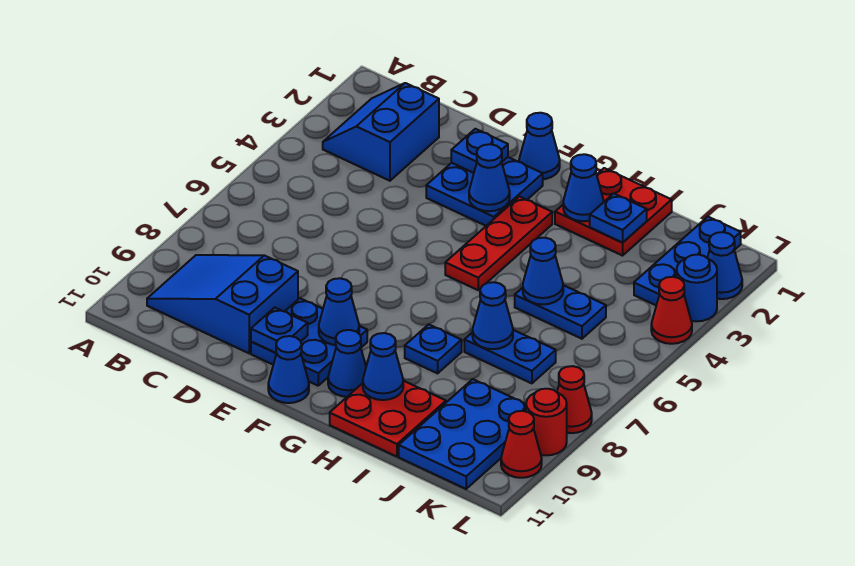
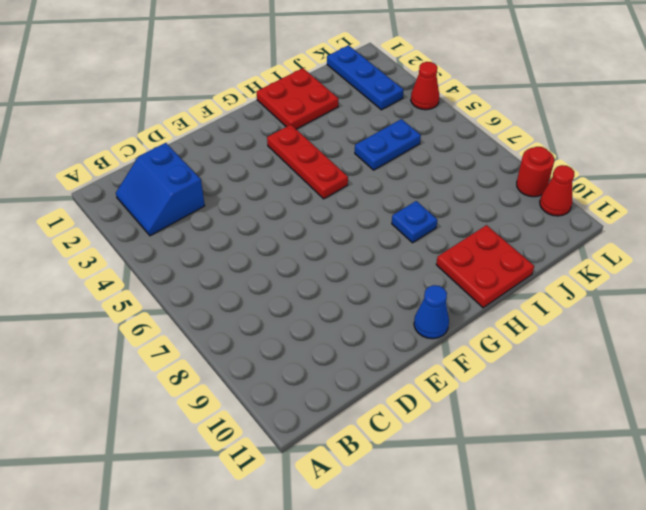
none -> blue 2x3 slope [147,255,298,353]
none -> blue 2x2 plate [426,157,543,226]
none -> blue 2x2 plate [251,298,367,386]
none -> blue 1x1 cone [519,113,560,179]

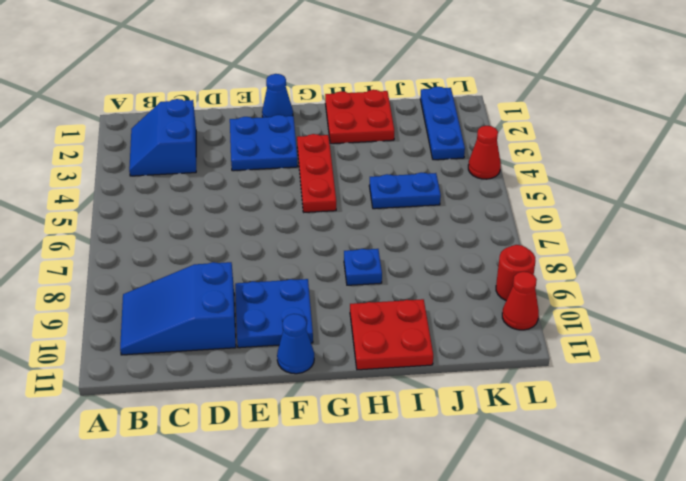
none -> blue 1x1 cone [328,330,366,397]
none -> blue 1x2 plate [464,330,556,383]
none -> blue 2x3 plate [399,379,526,489]
none -> blue 1x1 cone [707,232,742,299]

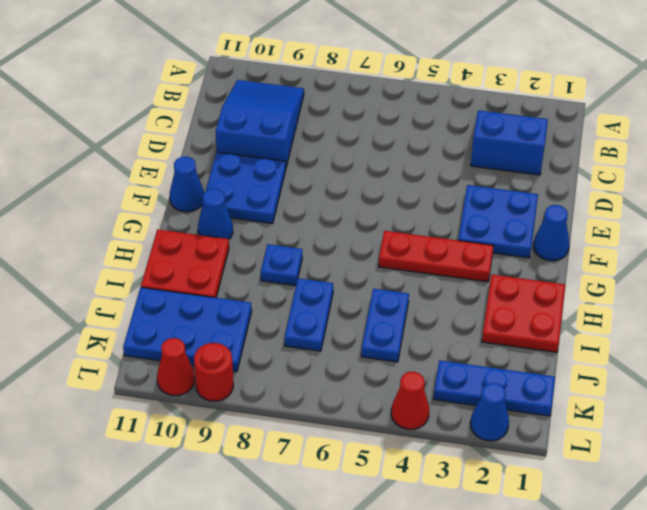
none -> blue 1x1 round brick [676,255,717,321]
none -> red 1x1 cone [557,366,592,433]
none -> blue 1x1 plate [451,129,508,173]
none -> blue 1x1 plate [251,308,308,353]

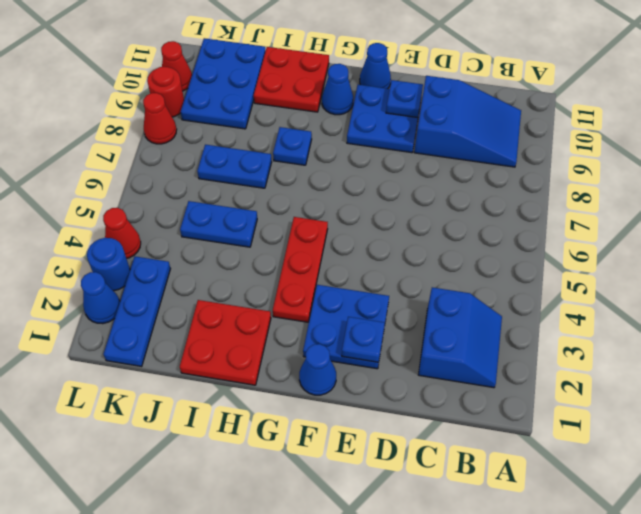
none -> blue 1x1 cone [469,144,510,211]
none -> blue 1x1 cone [319,278,359,345]
none -> blue 1x1 cone [563,154,604,221]
none -> blue 1x1 cone [363,333,403,400]

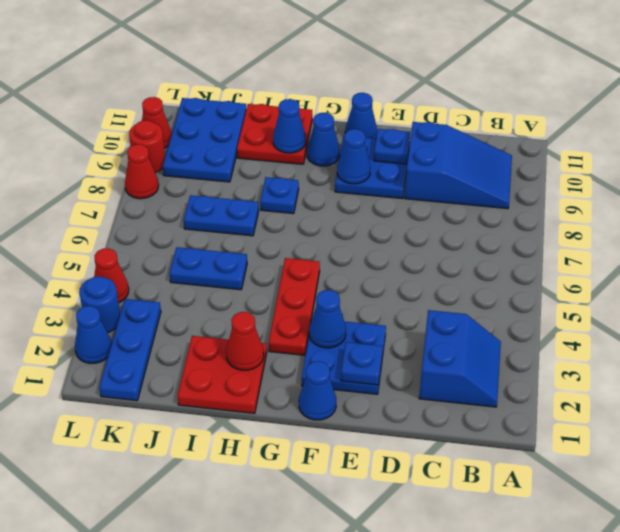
red 1x1 cone [226,312,264,370] -> blue 1x1 cone [563,154,604,221]
none -> blue 1x1 plate [590,194,647,243]
none -> blue 1x1 cone [523,238,563,304]
none -> blue 1x1 cone [472,282,513,349]

